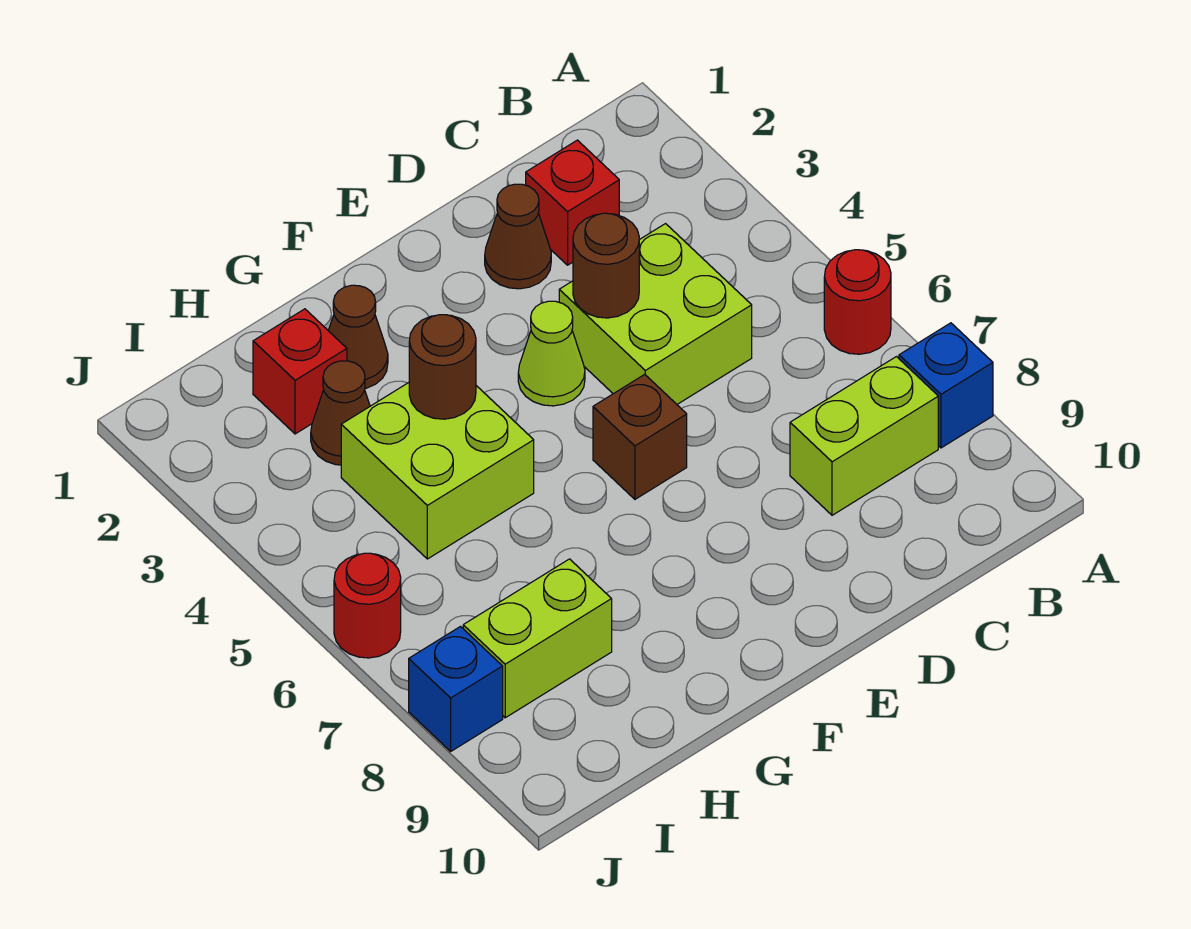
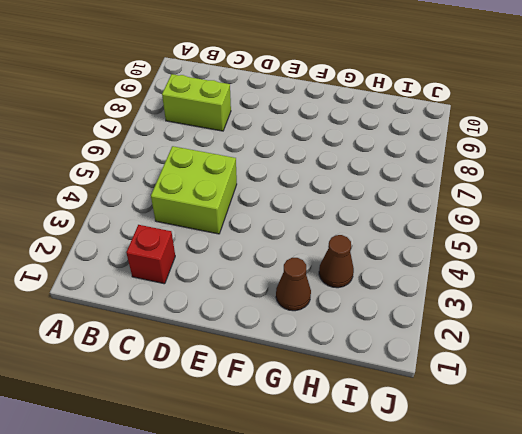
none -> red 1x1 round brick [824,250,891,354]
none -> blue 1x1 brick [899,323,993,448]
none -> brown 1x1 cone [485,184,551,289]

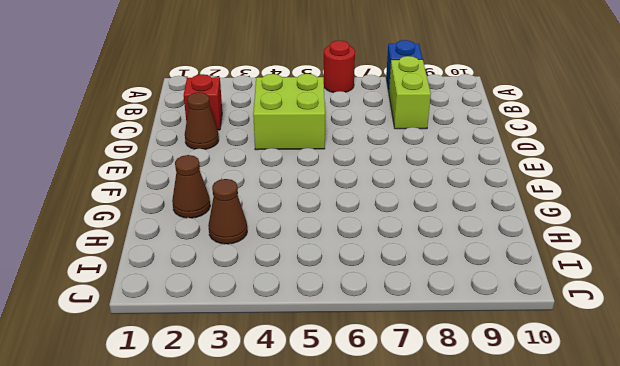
none -> lime 1x1 cone [518,301,585,406]
none -> brown 1x1 brick [593,374,687,499]
none -> lime 2x2 brick [341,383,534,559]

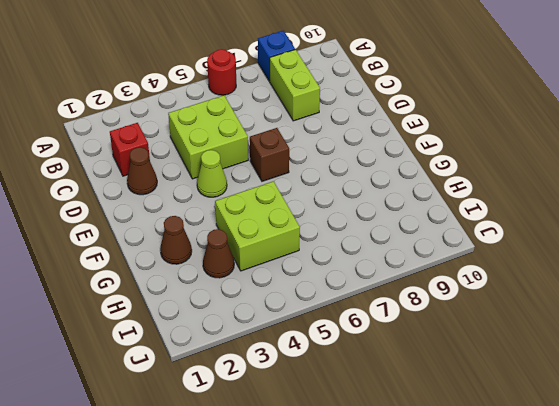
none -> red 1x1 brick [253,309,347,434]
none -> lime 1x2 brick [463,559,612,718]
none -> red 1x1 round brick [334,553,401,658]

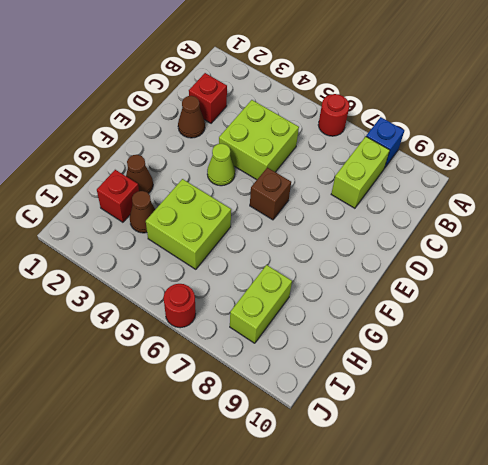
none -> blue 1x1 brick [409,627,503,751]
none -> brown 1x1 round brick [573,213,639,318]
none -> brown 1x1 round brick [409,315,476,419]

